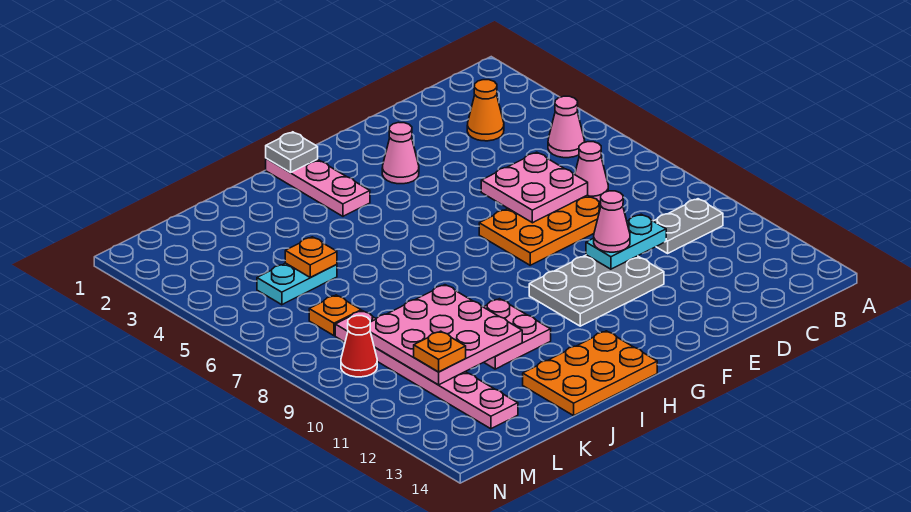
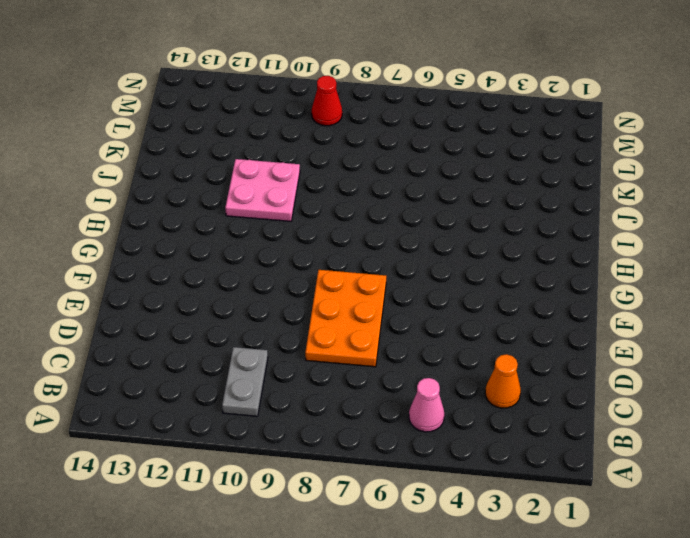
none -> pink 1x1 cone [575,142,608,201]
none -> grey 2x3 plate [529,255,664,326]
none -> pink 1x1 cone [382,122,419,184]

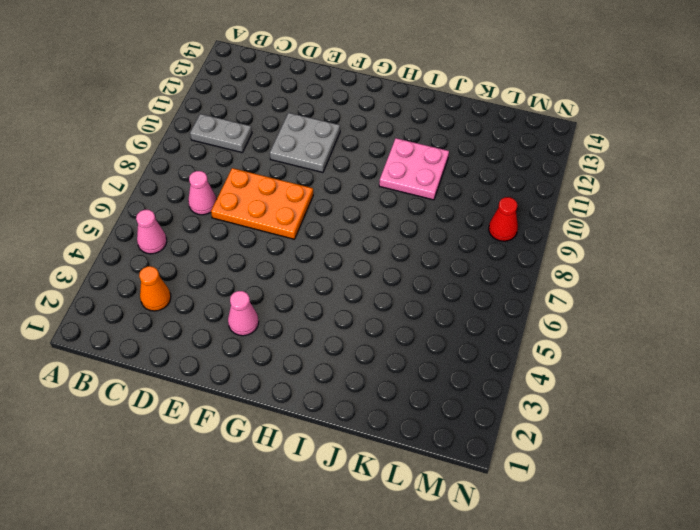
grey 2x2 plate [270,113,340,172] -> grey 2x3 plate [529,255,664,326]
none -> pink 1x3 plate [266,158,370,216]
none -> orange 2x3 plate [523,331,657,416]
none -> cyan 1x2 plate [257,263,337,305]

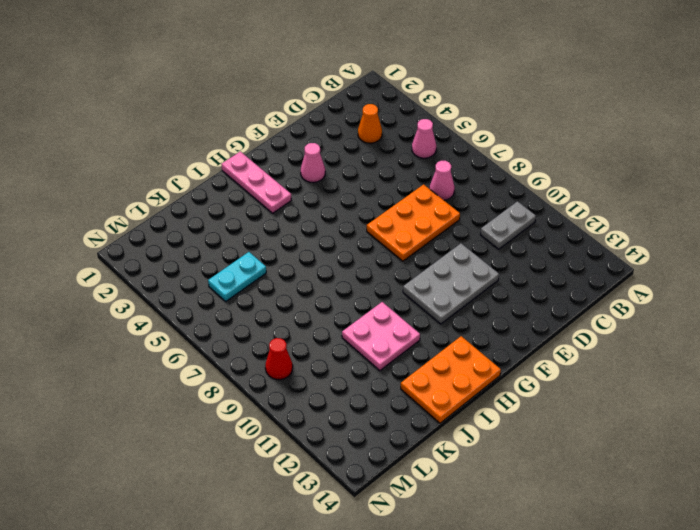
none -> orange 1x1 plate [309,295,361,336]
none -> pink 1x6 plate [335,311,518,429]
none -> pink 2x2 plate [481,152,588,223]

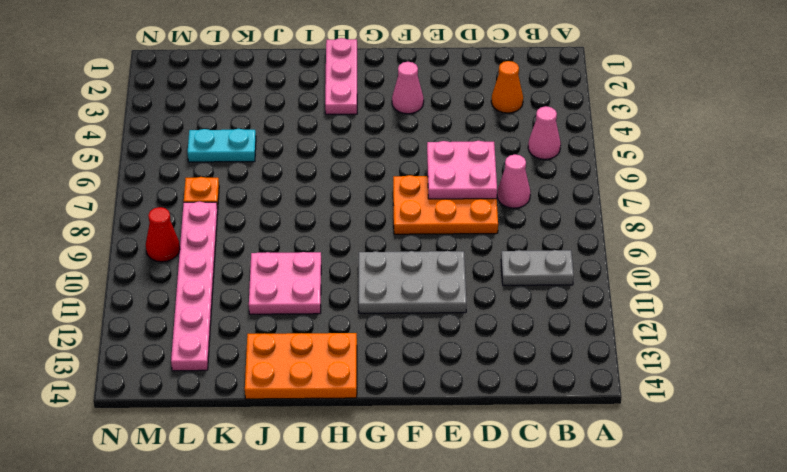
none -> cyan 1x2 plate [586,214,666,269]
none -> grey 1x1 plate [266,132,318,173]
none -> pink 3x3 plate [370,285,522,385]

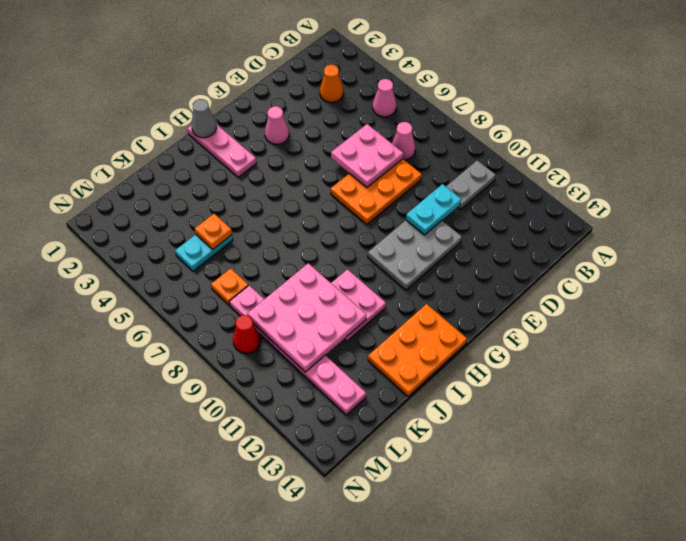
grey 1x1 cone [192,99,216,138] -> grey 1x1 plate [266,132,318,173]
none -> pink 1x1 cone [594,191,630,252]
none -> orange 1x1 plate [414,331,466,372]

